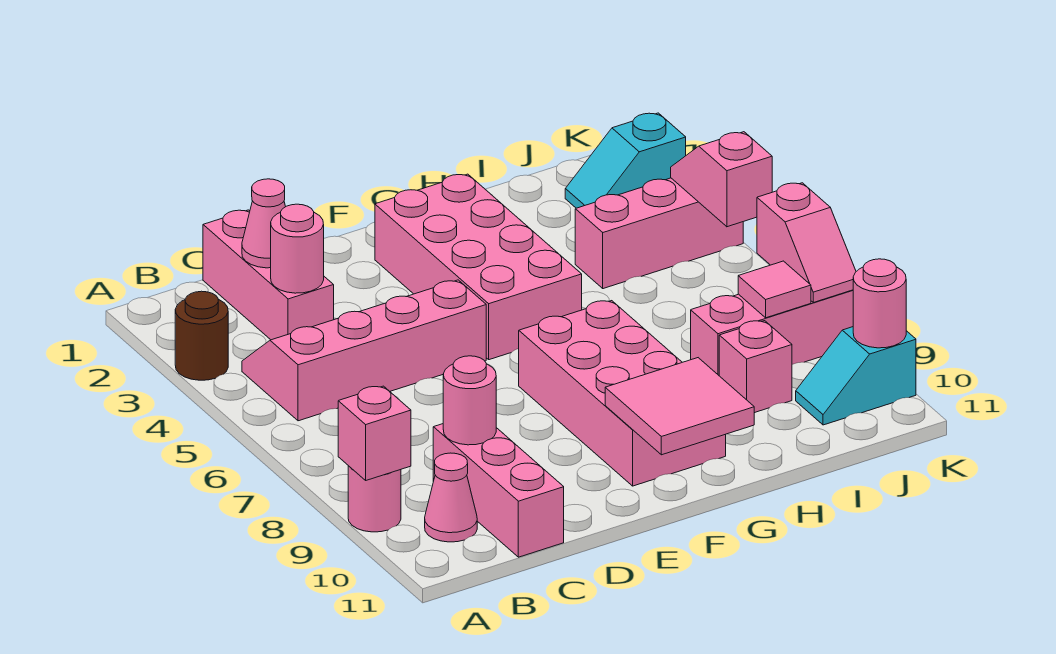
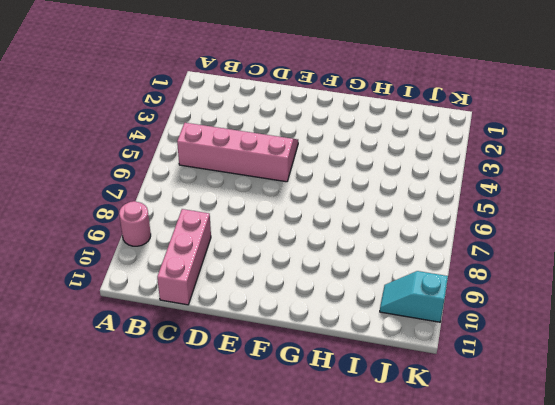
none -> brown 1x1 round brick [175,291,228,380]
none -> pink 1x1 cone [425,453,477,542]
none -> pink 1x3 brick [203,210,334,340]

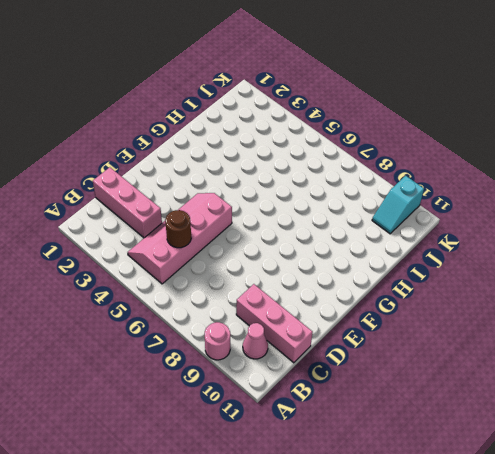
brown 1x1 round brick [165,210,191,248] -> brown 1x1 round brick moved to [175,291,228,380]
none -> pink 2x4 brick [375,174,582,360]
none -> pink 2x4 brick [519,301,726,486]
none -> pink 1x3 brick [575,178,743,289]

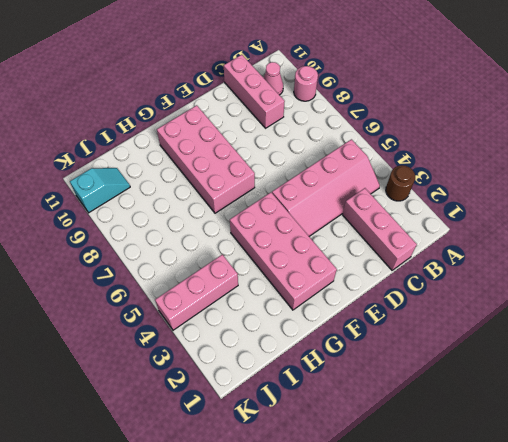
none -> pink 1x3 brick [691,290,853,375]
none -> pink 1x1 brick [719,321,792,413]
none -> cyan 1x2 slope [565,113,686,208]

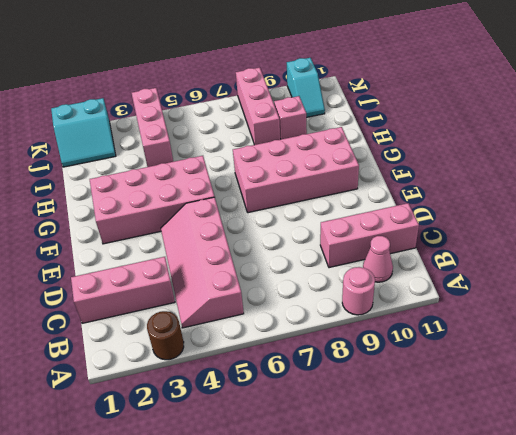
cyan 2x2 slope [51,98,116,167] -> cyan 1x2 slope [565,113,686,208]
none -> pink 1x1 brick [338,386,411,480]
none -> pink 1x1 cone [242,179,286,268]
none -> pink 1x1 round brick [271,204,324,293]

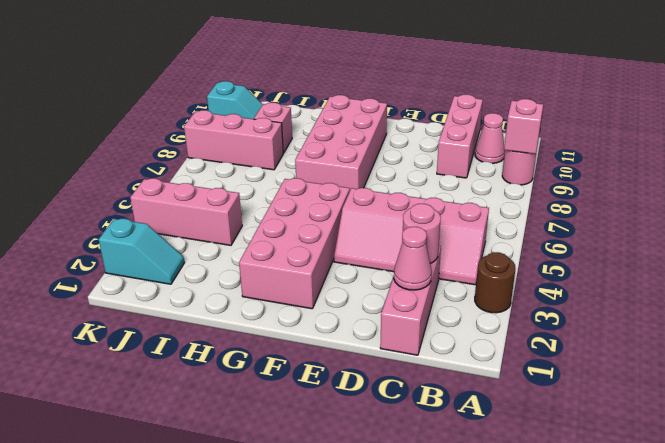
none -> pink 1x1 round brick [443,356,496,445]
none -> pink 2x2 tile [605,358,754,455]
none -> pink 1x1 tile [738,261,811,318]

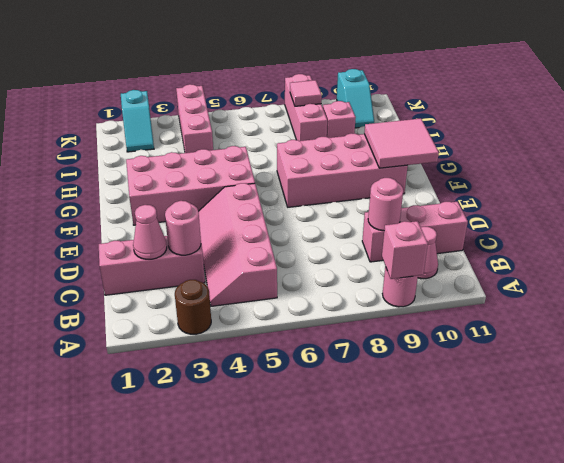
none -> pink 1x2 slope [671,132,772,227]
none -> pink 1x2 slope [757,183,856,302]
none -> pink 1x1 round brick [853,259,906,348]

